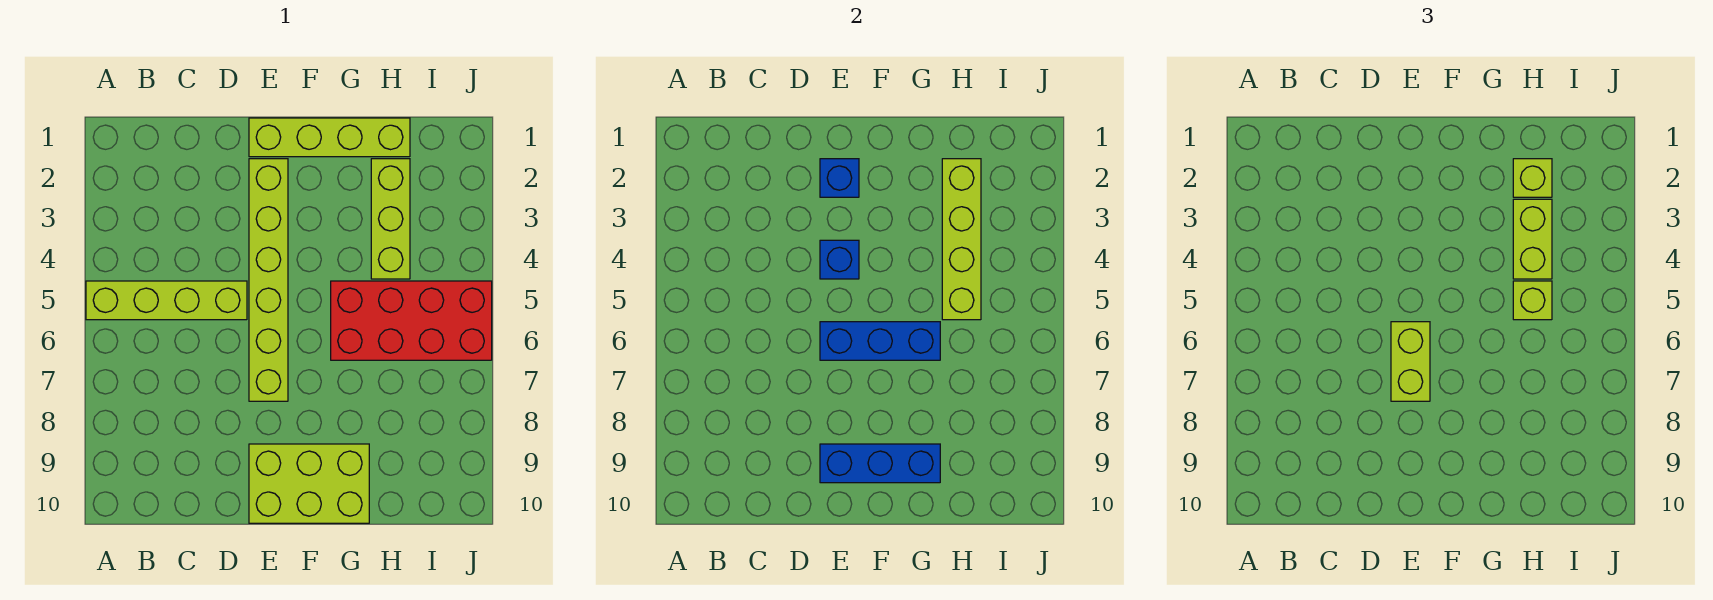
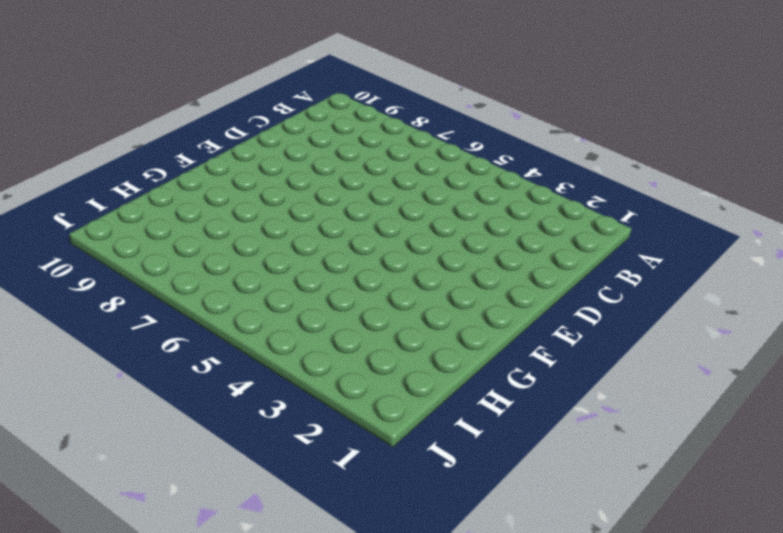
none -> lime 1x4 brick [86,281,247,320]
none -> lime 1x4 brick [249,118,410,157]
none -> lime 1x6 brick [249,159,288,401]

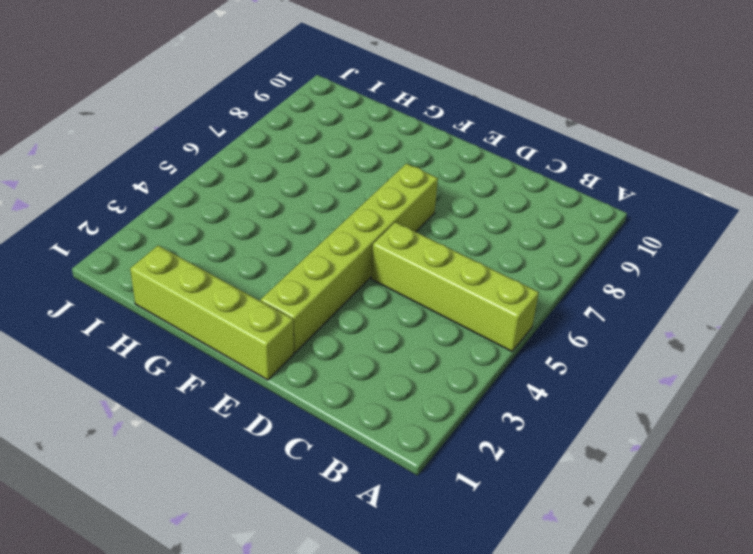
none -> lime 2x3 brick [249,444,369,523]
none -> red 2x4 brick [331,281,492,360]
none -> lime 1x3 brick [371,159,410,279]

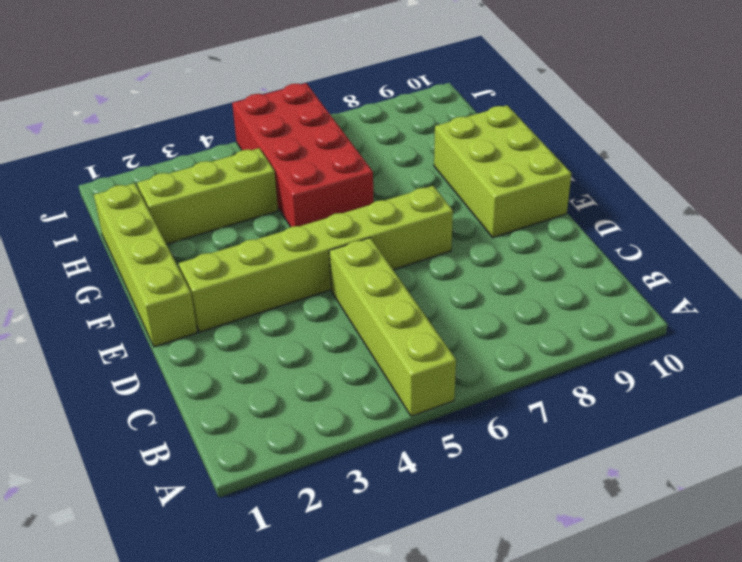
none -> blue 1x1 brick [820,159,859,197]
none -> blue 1x1 brick [820,240,859,279]
none -> blue 1x3 brick [820,322,940,360]

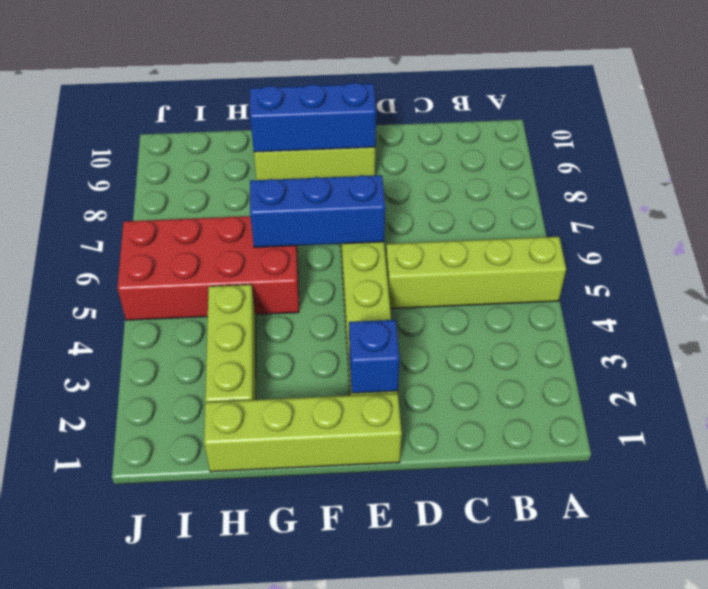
none -> blue 1x1 brick [820,240,859,279]
none -> lime 1x4 brick [942,159,981,320]
none -> lime 1x2 brick [1391,322,1430,401]

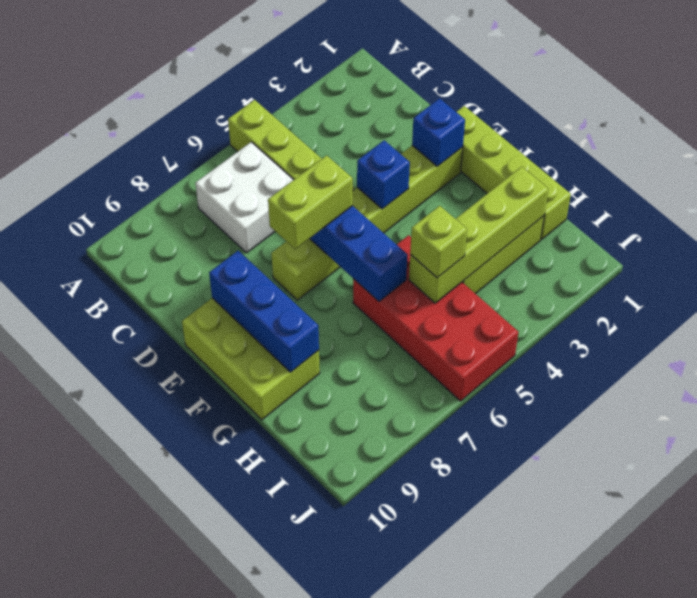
white 2x2 brick [195,142,293,253] -> none
none -> lime 1x1 brick [1513,159,1552,197]
none -> lime 1x2 brick [1513,199,1552,279]

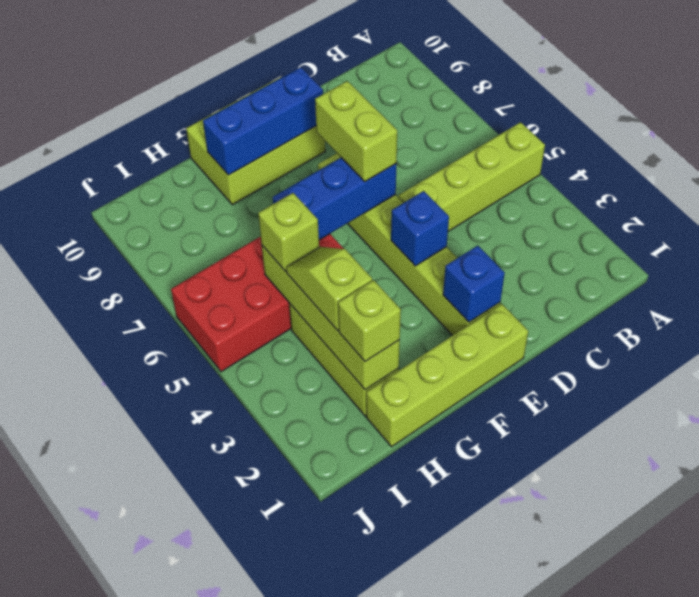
lime 1x2 slope [286,247,372,331] -> lime 1x2 brick [1513,199,1552,279]

